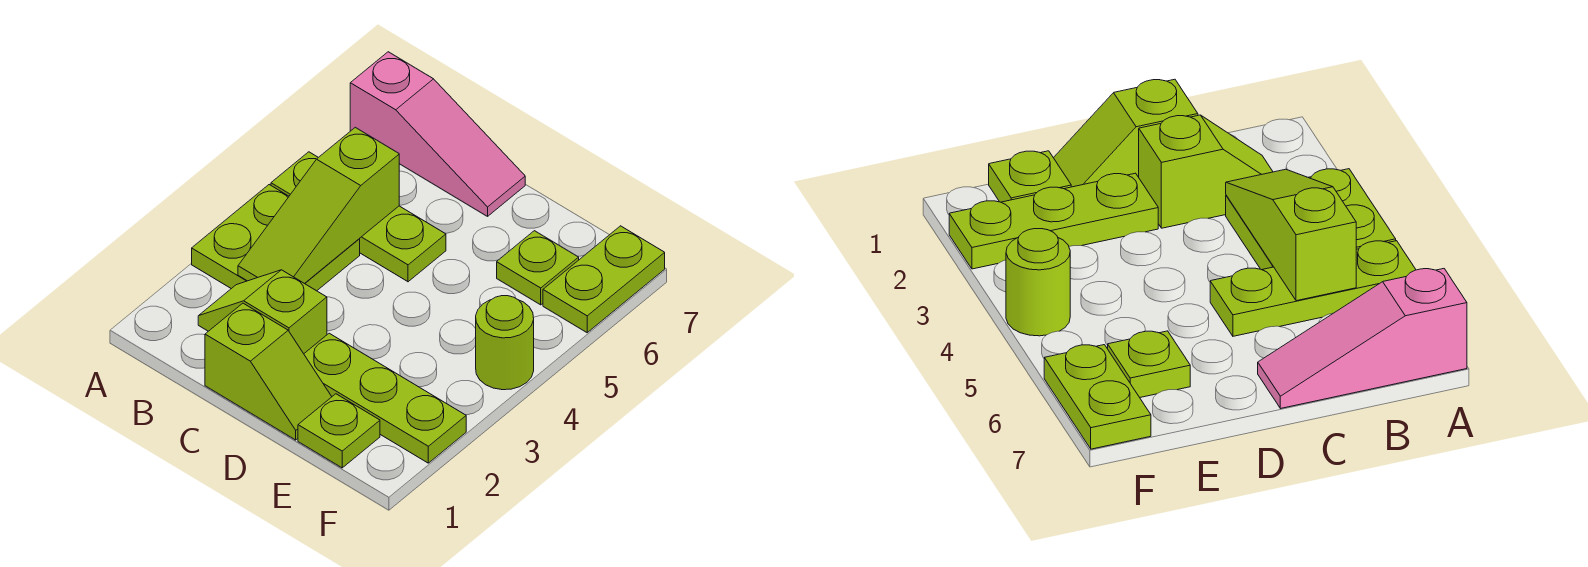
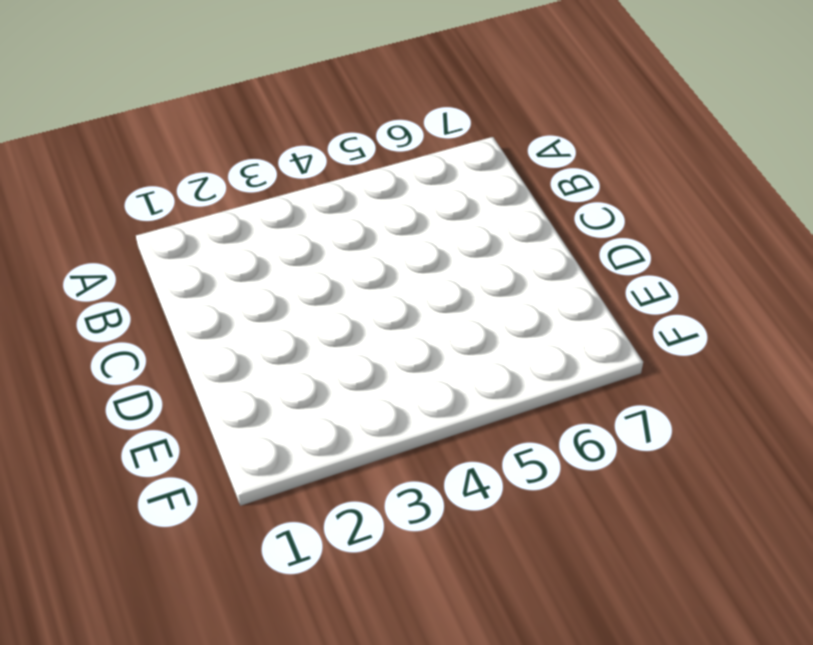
none -> lime 2x2 plate [192,185,360,291]
none -> lime 1x3 plate [271,152,446,282]

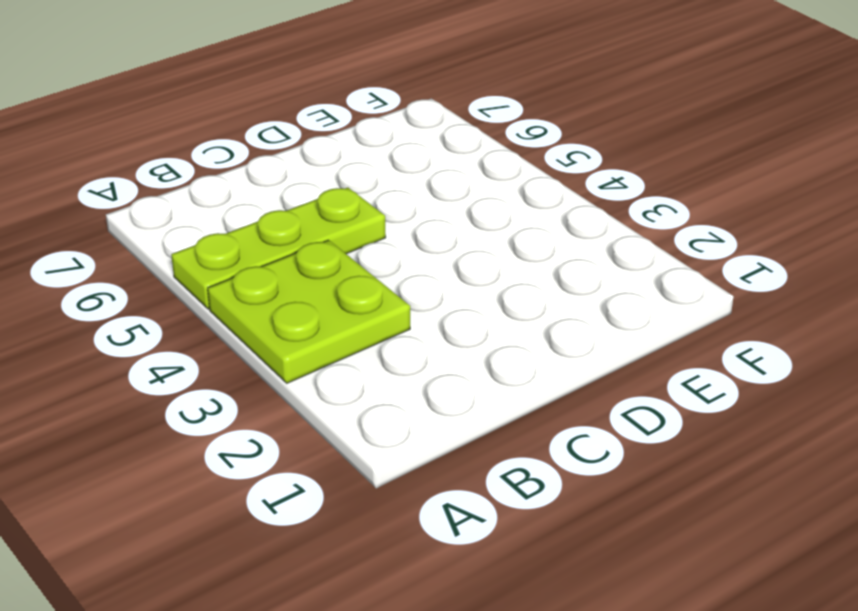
none -> pink 1x3 slope [350,52,525,216]
none -> lime 1x2 slope [198,270,327,354]

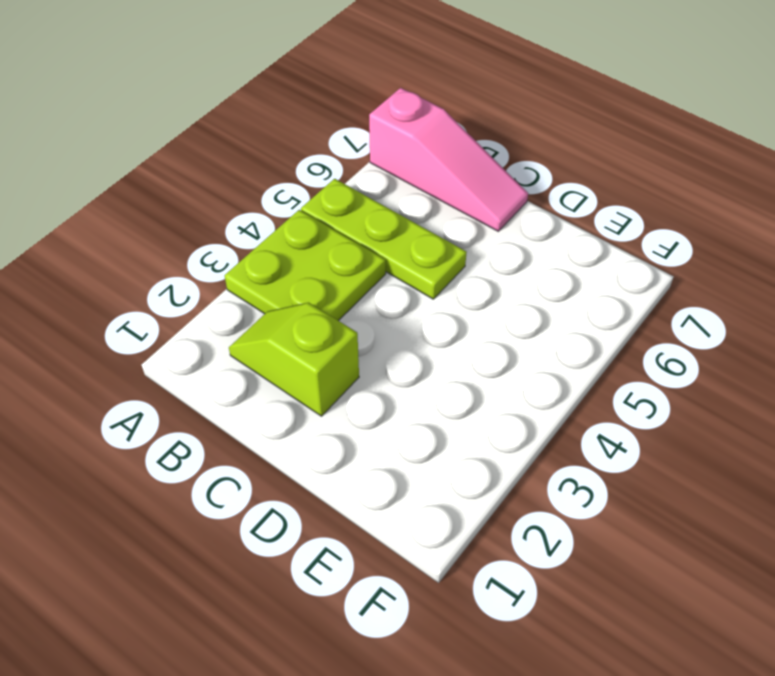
none -> lime 1x2 slope [205,303,332,440]
none -> lime 1x3 plate [304,333,466,463]

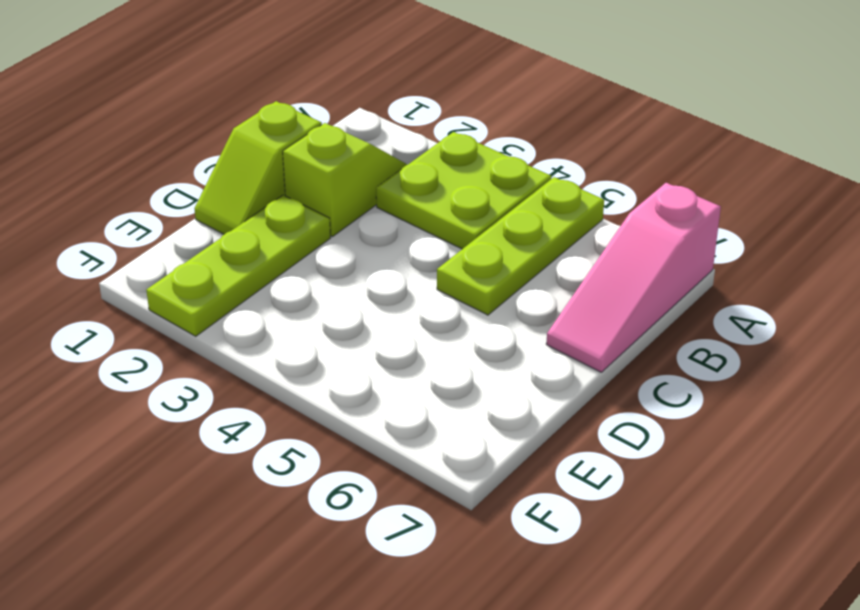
none -> lime 1x1 plate [298,394,380,468]
none -> lime 1x1 plate [497,231,579,305]

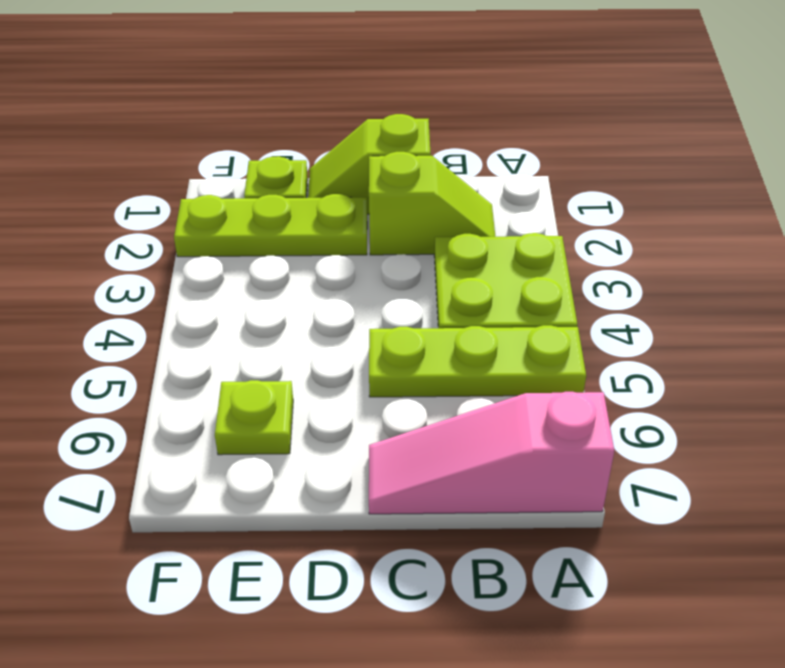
none -> lime 1x1 round brick [476,296,534,390]
none -> lime 1x2 plate [543,226,665,333]

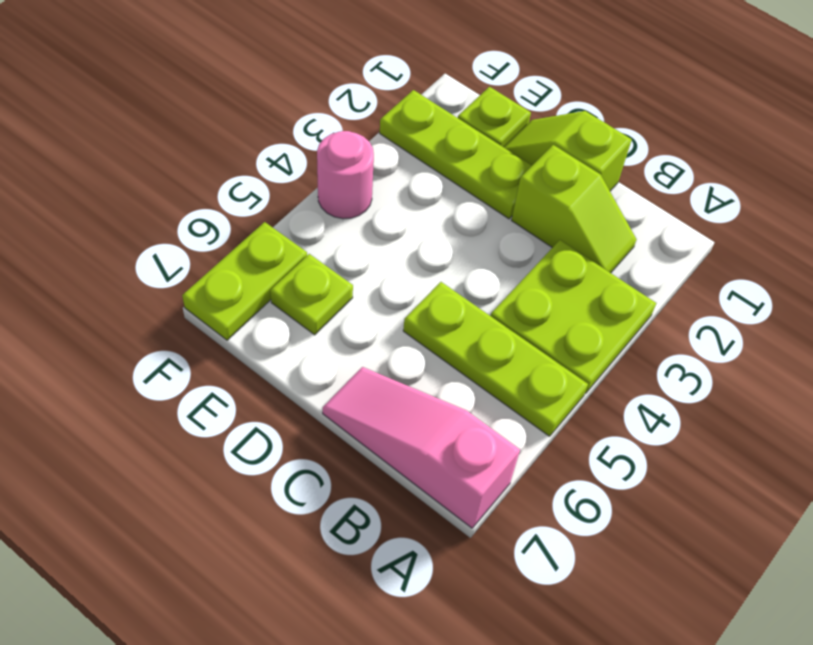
pink 1x1 round brick [317,131,374,219] -> lime 1x1 round brick [476,296,534,390]
none -> lime 1x3 slope [238,127,399,284]

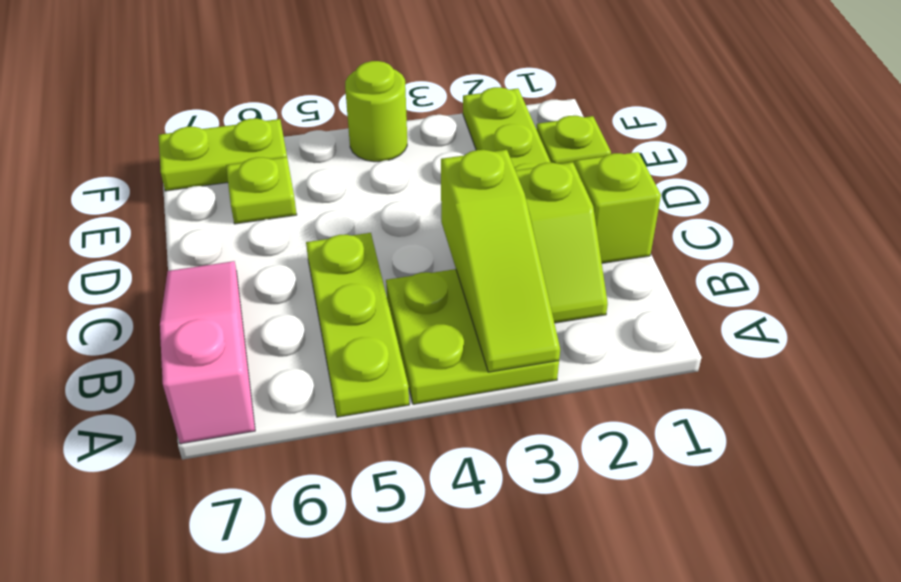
lime 1x3 slope [441,150,560,372] -> lime 1x3 slope turned to [238,127,399,284]

